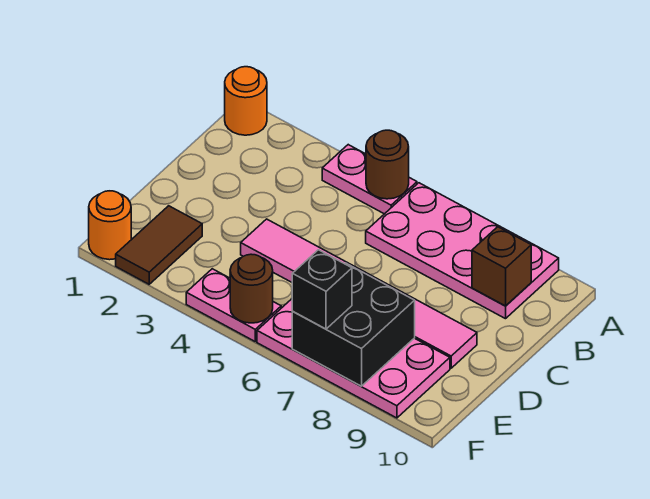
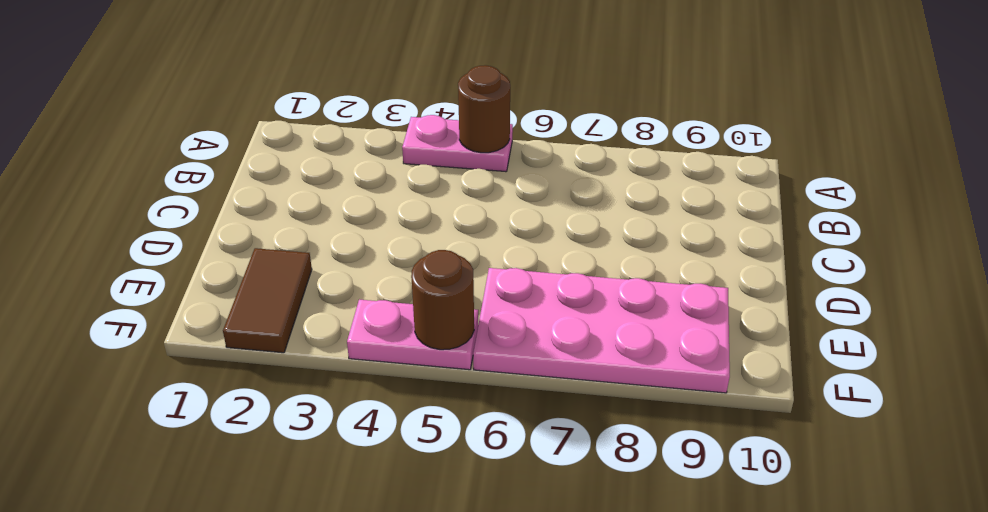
none -> orange 1x1 round brick [225,67,267,135]
none -> pink 2x4 plate [366,183,559,319]
none -> pink 1x6 tile [241,219,477,368]

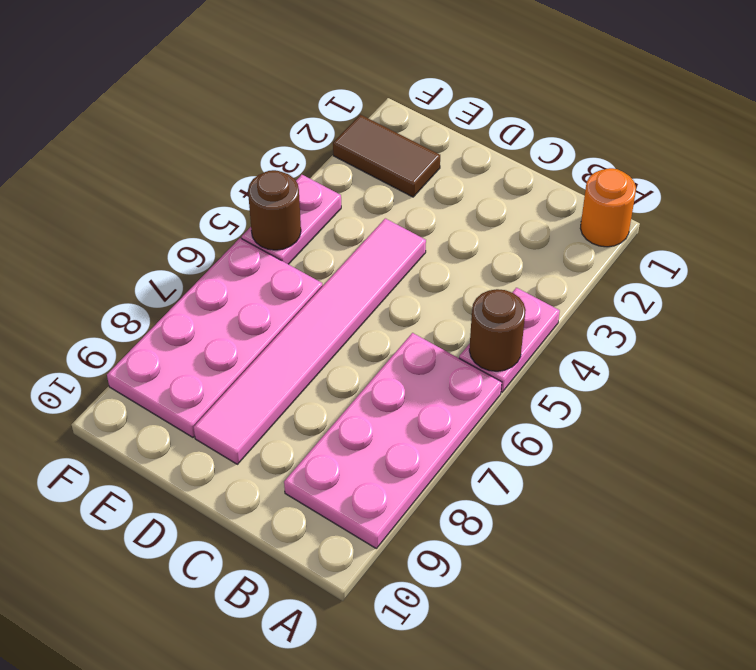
none -> orange 1x1 round brick [89,191,131,260]
none -> brown 1x1 brick [472,227,531,306]
none -> black 2x2 brick [292,263,415,386]

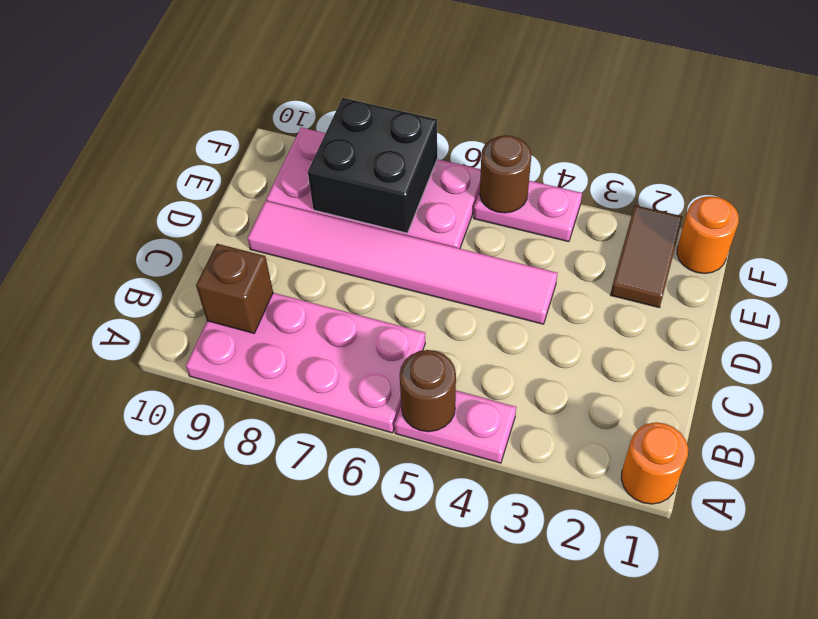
none -> black 1x1 brick [292,250,352,329]

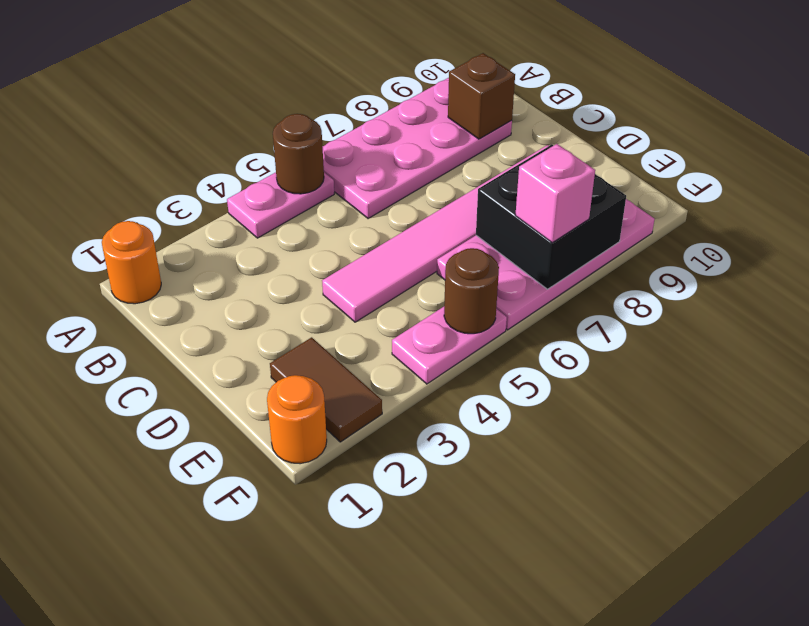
pink 1x1 brick [515,144,595,243] -> black 1x1 brick [292,250,352,329]

